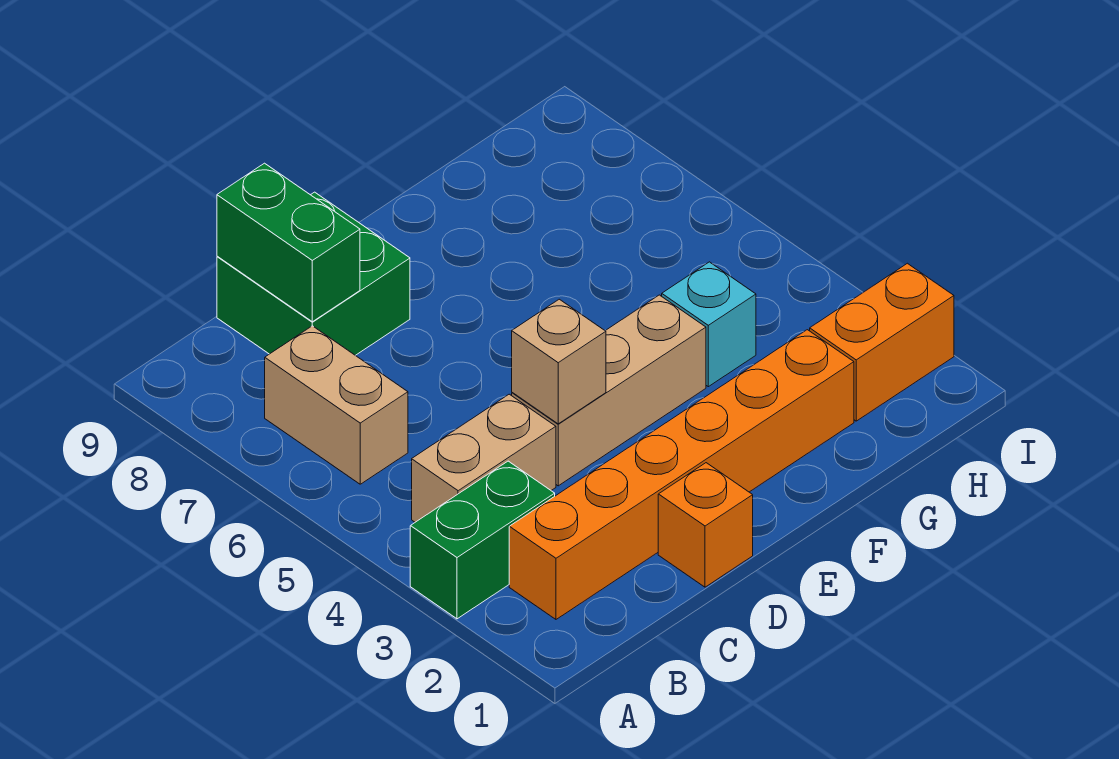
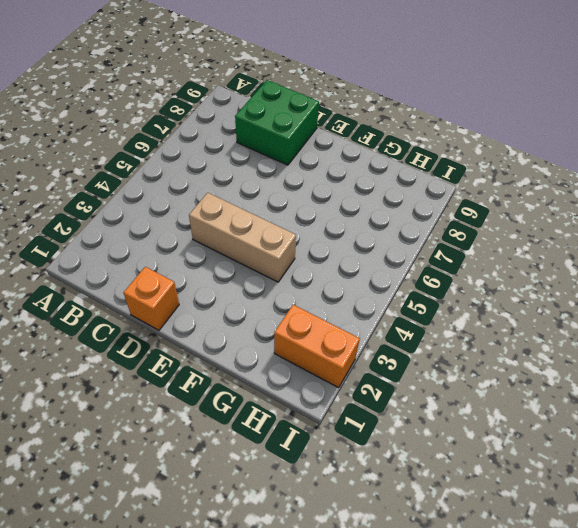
none -> green 1x2 brick [410,461,555,619]
none -> orange 1x6 brick [509,330,854,619]

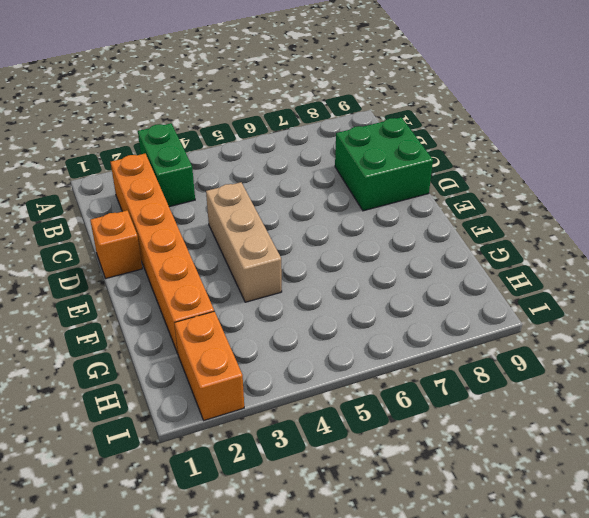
none -> tan 1x2 brick [412,394,556,522]
none -> tan 1x2 brick [265,326,408,484]

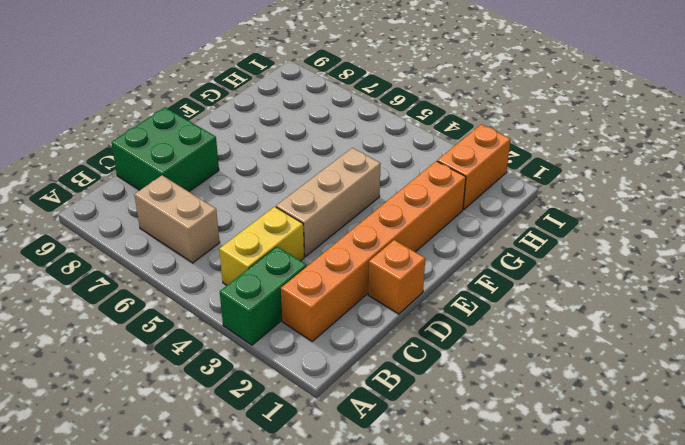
yellow 1x2 brick [219,207,304,285] -> tan 1x2 brick [412,394,556,522]
none -> cyan 1x1 brick [662,262,756,387]
none -> green 1x2 brick [217,163,360,322]

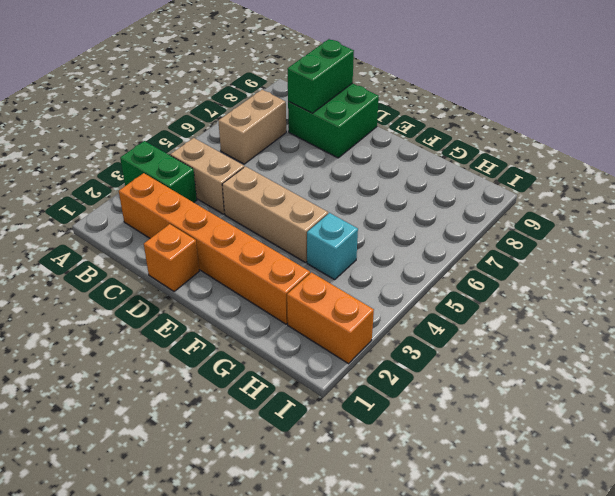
none -> tan 1x1 brick [512,299,606,424]

